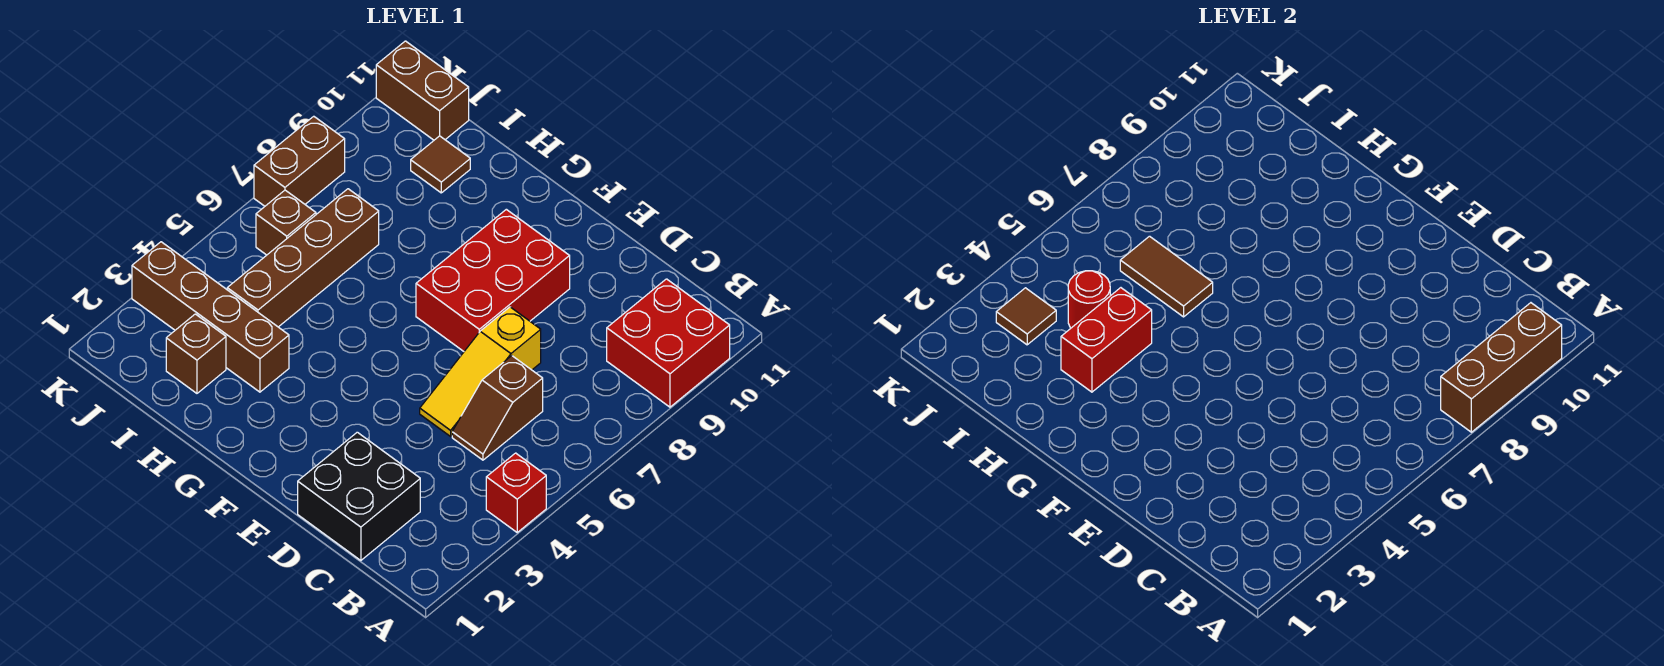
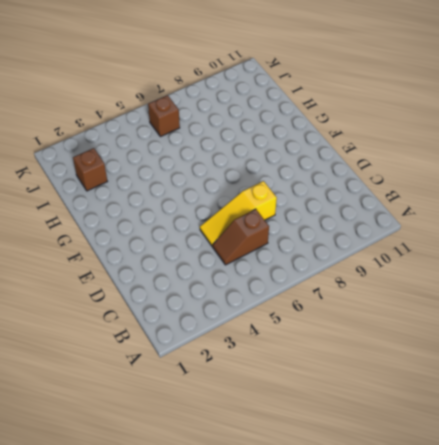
none -> red 1x1 brick [486,453,546,532]
none -> red 2x2 brick [607,279,730,407]
none -> black 2x2 brick [298,432,420,560]

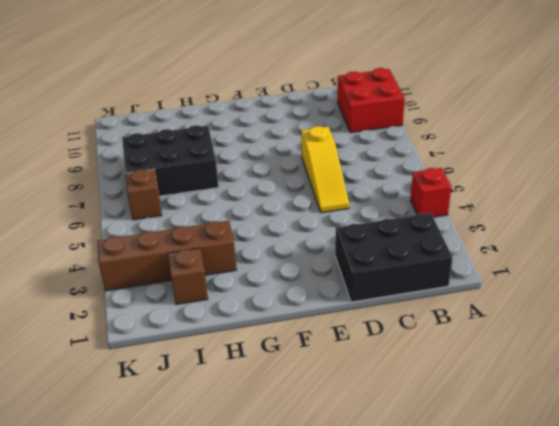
black 2x3 brick [335,213,453,302] -> black 2x2 brick [298,432,420,560]
black 2x3 brick [122,125,219,196] -> brown 1x4 brick [227,189,379,327]
none -> brown 1x2 slope [452,356,543,460]
none -> red 2x3 brick [416,209,570,351]
none -> brown 1x1 tile [411,136,470,193]

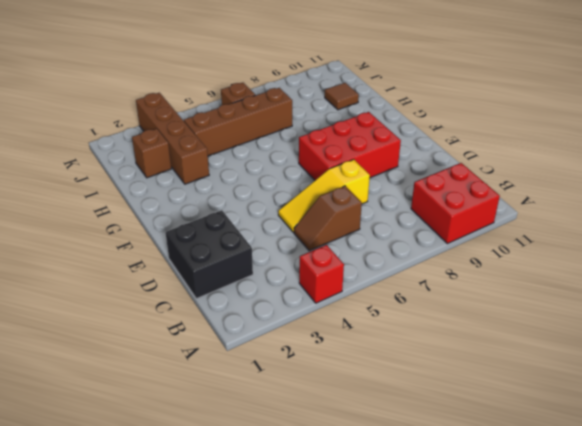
none -> brown 1x2 brick [376,41,469,140]
none -> brown 1x2 brick [254,116,345,206]
none -> brown 1x3 brick [1441,303,1562,432]

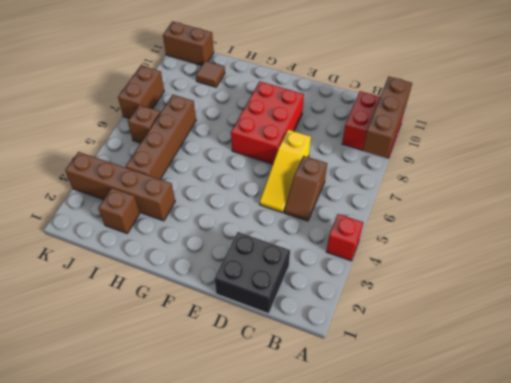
none -> red 1x2 brick [1061,288,1152,392]
none -> brown 1x2 tile [1120,236,1213,317]
none -> red 1x1 round brick [1068,271,1110,328]

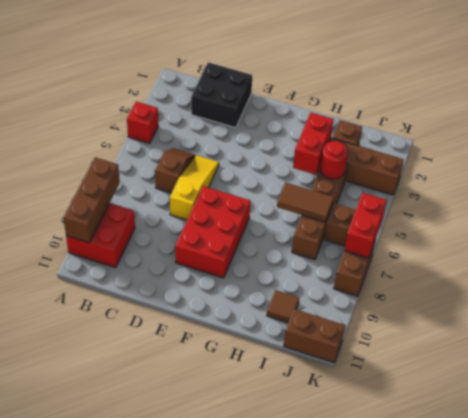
red 1x2 brick [344,193,387,258] -> none
none -> brown 1x1 tile [996,288,1056,345]

